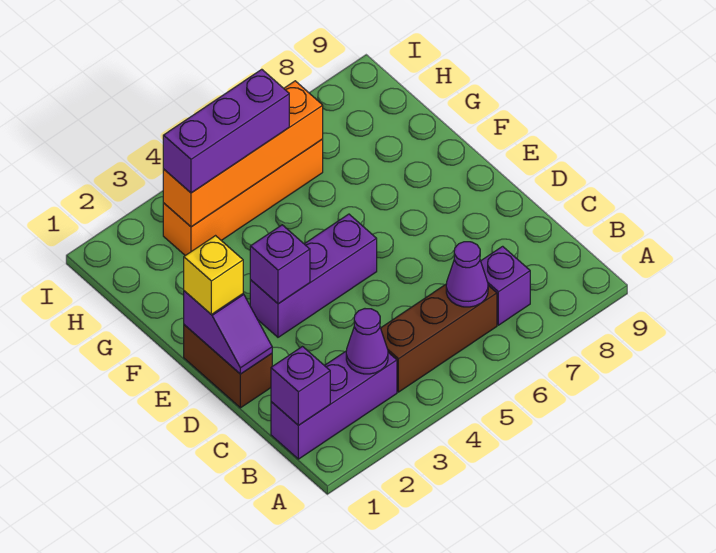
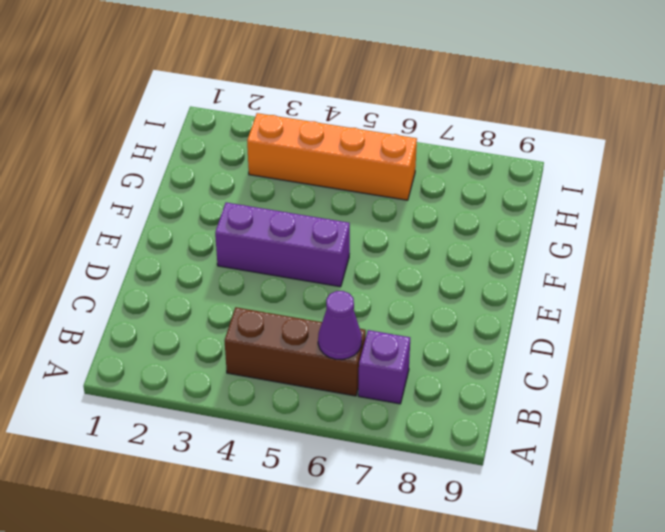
none -> purple 1x3 brick [271,351,397,459]
none -> brown 1x2 brick [184,325,272,408]
none -> purple 1x1 brick [271,347,330,425]

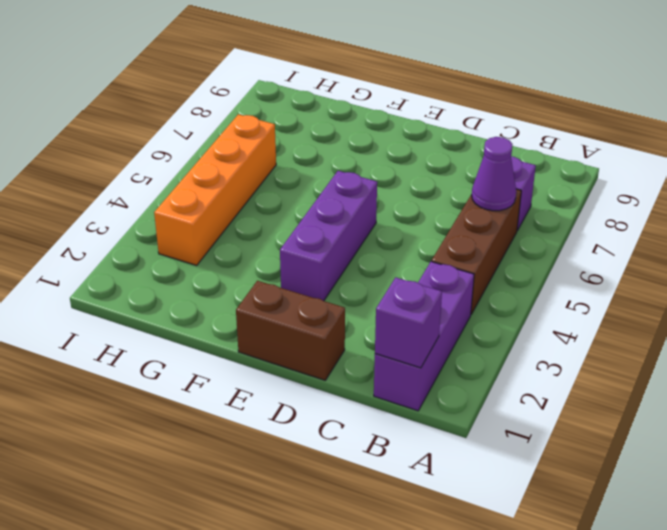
none -> purple 1x1 cone [346,309,388,374]
none -> purple 1x2 slope [184,291,272,374]
none -> purple 1x1 brick [250,225,310,304]

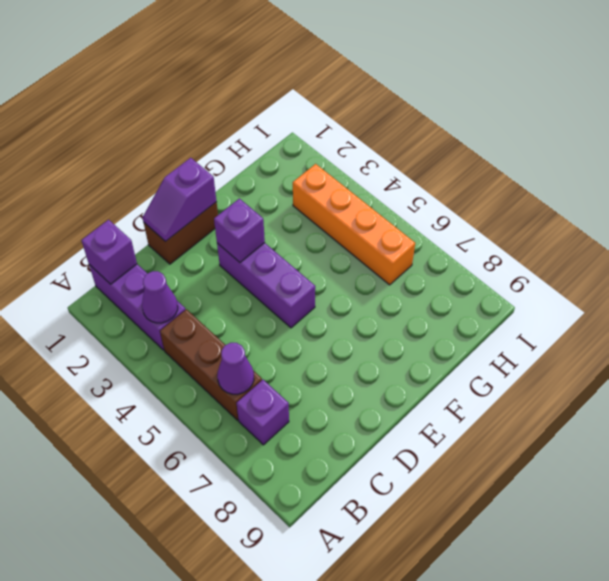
none -> orange 1x4 brick [163,81,323,227]
none -> yellow 1x1 brick [184,236,243,314]
none -> purple 1x3 brick [163,69,289,193]

